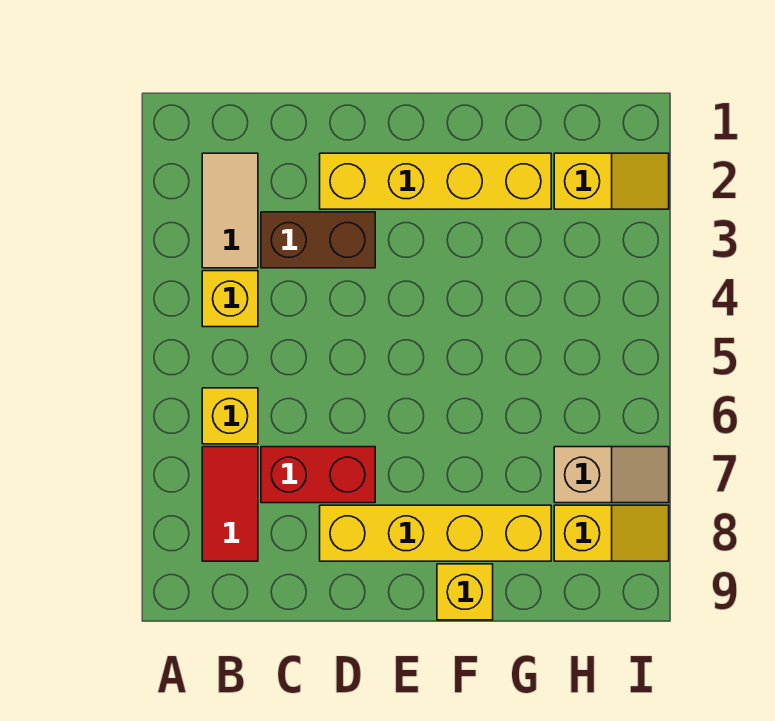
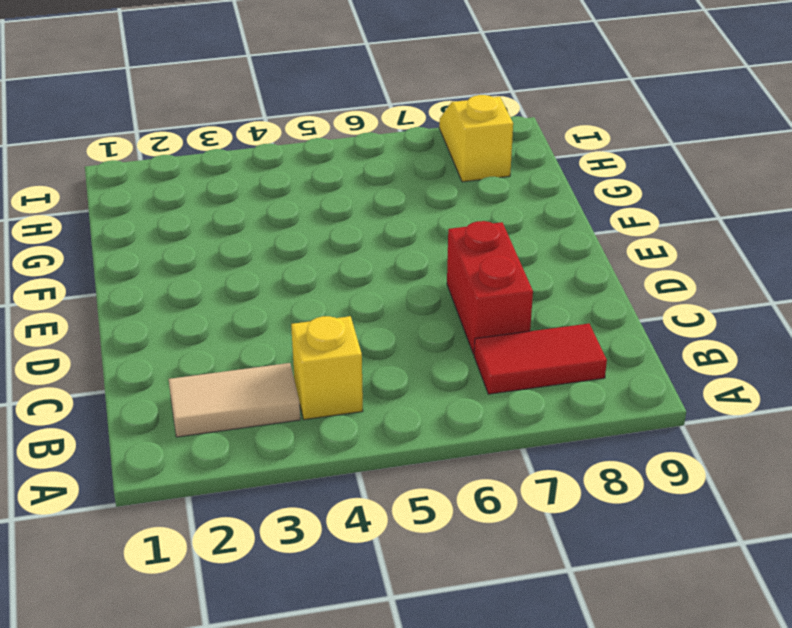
none -> yellow 1x1 brick [202,388,258,444]
none -> brown 1x2 brick [261,212,375,268]
none -> yellow 1x4 brick [320,153,551,209]

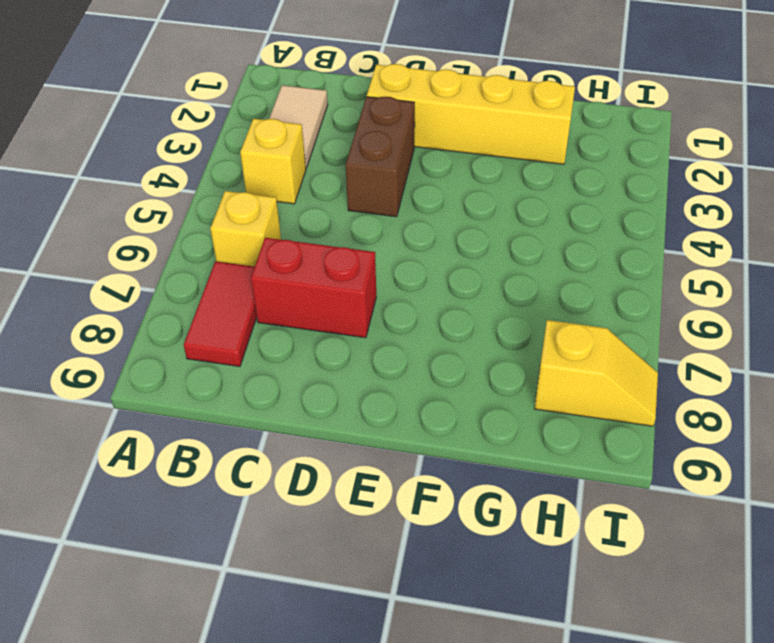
brown 1x2 brick [346,97,415,217] -> brown 1x2 brick turned to [261,212,375,268]
none -> yellow 1x4 brick [320,505,551,561]
none -> yellow 1x1 brick [437,564,493,620]
none -> yellow 1x2 slope [554,153,669,209]

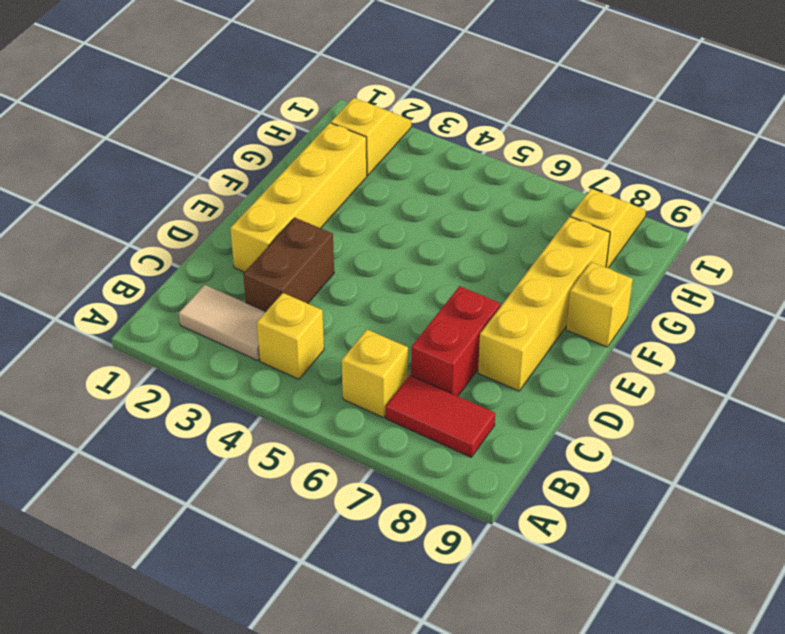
none -> tan 1x2 slope [554,447,669,503]

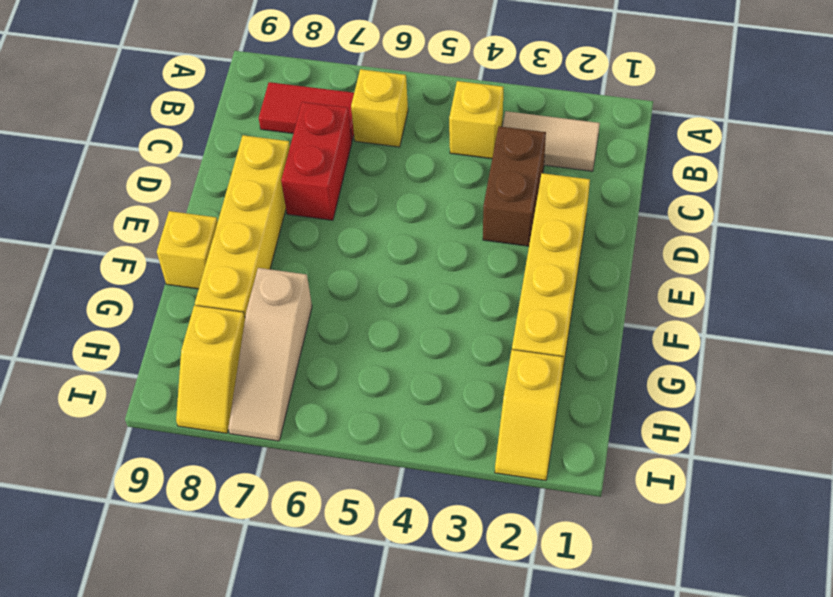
tan 1x3 slope [228,268,312,441] -> tan 1x2 slope [554,447,669,503]

